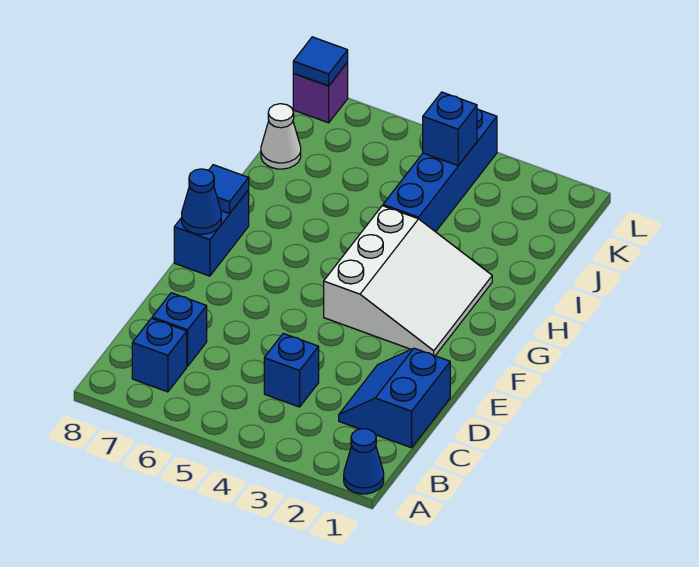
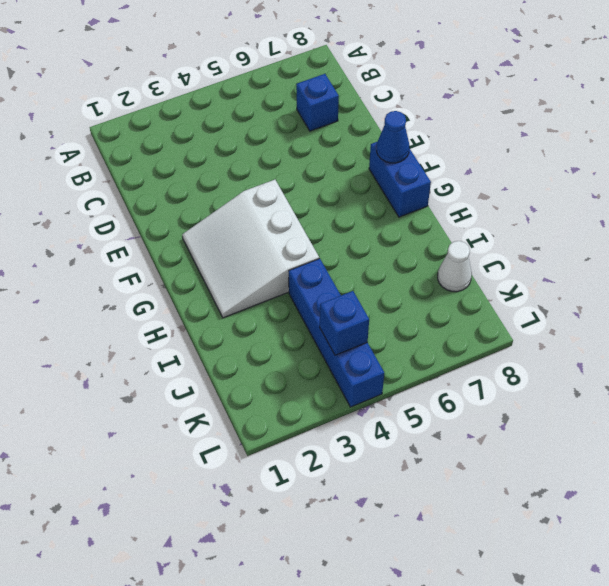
none -> blue 1x1 cone [344,429,384,494]
none -> blue 1x1 brick [132,318,187,392]
none -> blue 2x2 slope [339,348,450,448]

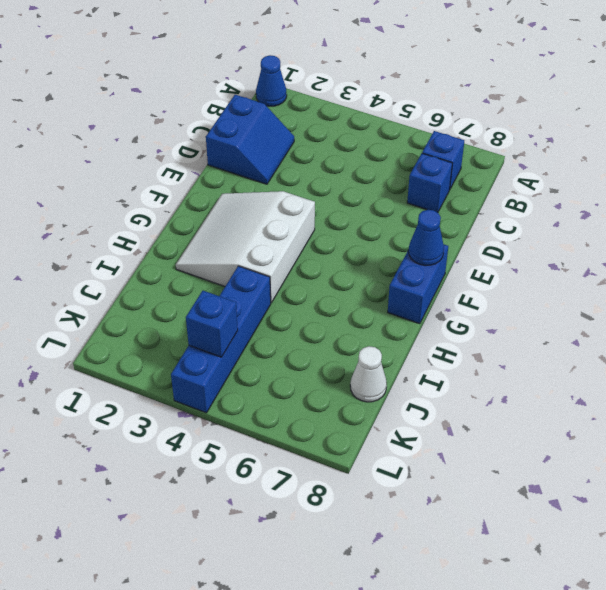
none -> blue 1x1 brick [264,333,319,407]
none -> purple 1x1 brick [293,62,348,123]
none -> blue 1x1 tile [209,165,249,214]

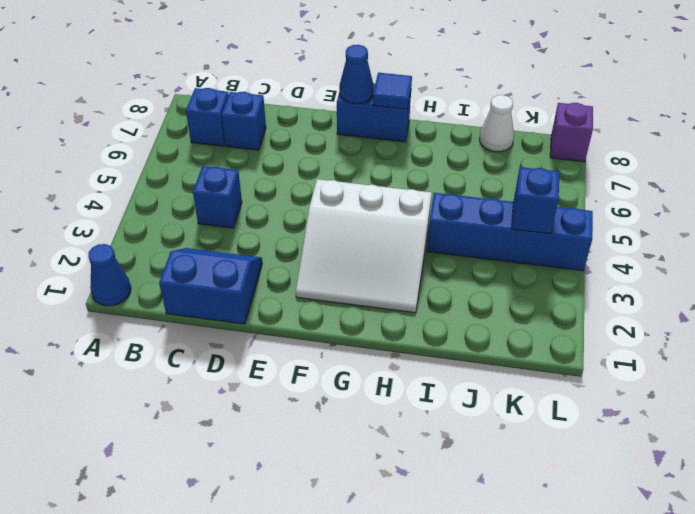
none -> blue 1x1 tile [293,37,348,86]

